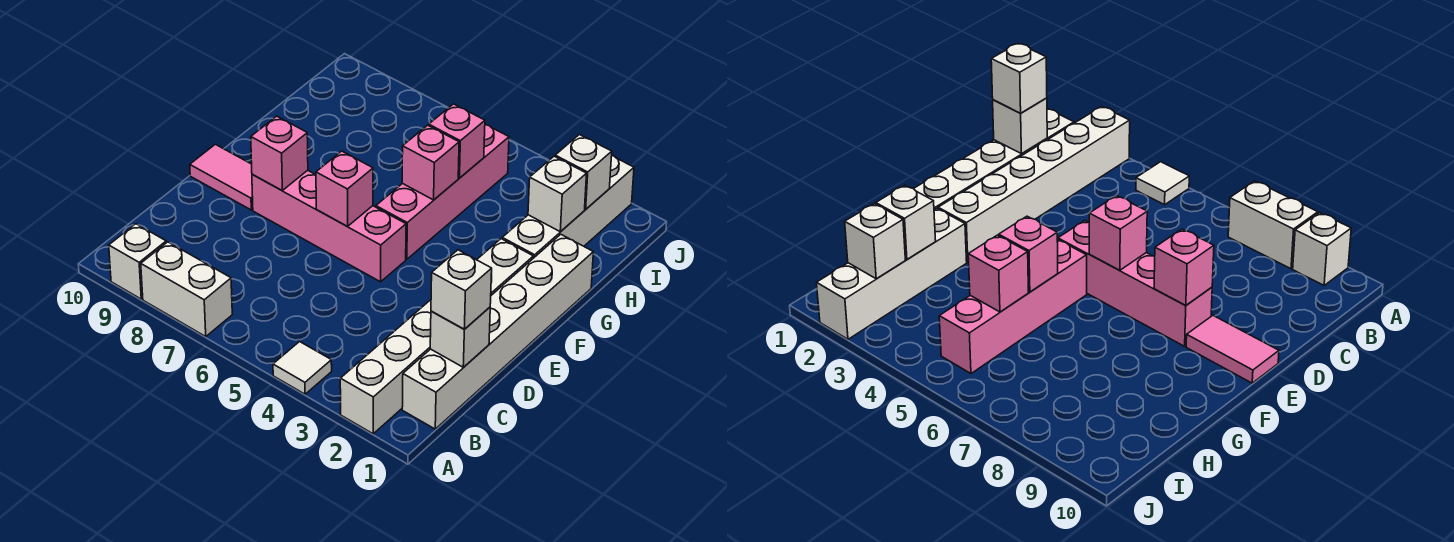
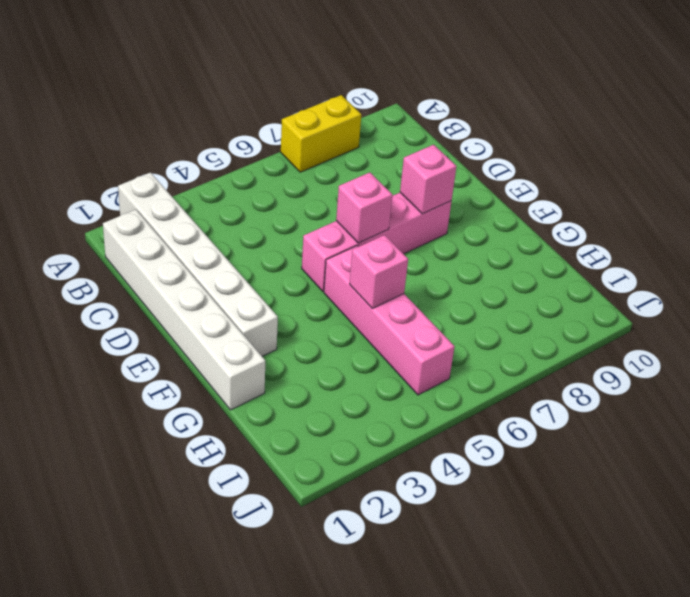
yellow 1x2 brick [281,95,361,172] -> white 1x2 brick [141,242,232,336]
none -> white 1x1 tile [273,342,332,394]
none -> white 1x1 brick [109,224,166,299]
none -> pink 1x2 tile [190,144,253,210]

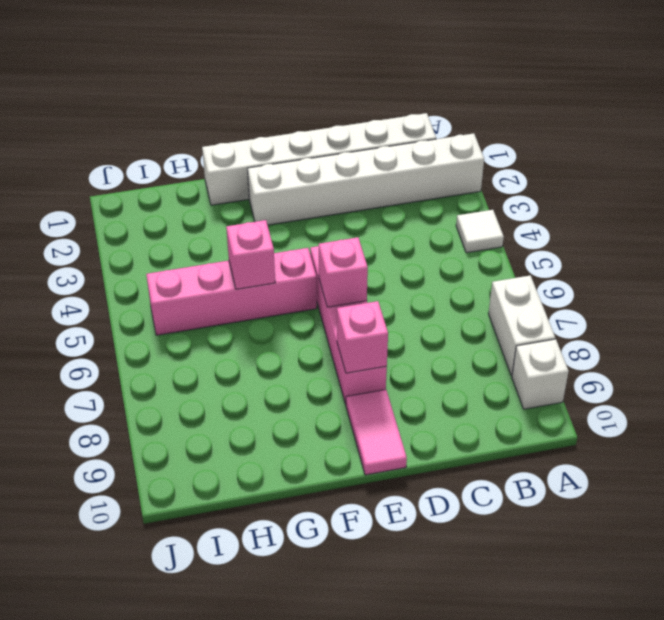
none -> white 1x4 brick [502,156,634,258]
none -> white 1x1 brick [430,307,490,367]
none -> white 1x1 brick [528,156,587,231]

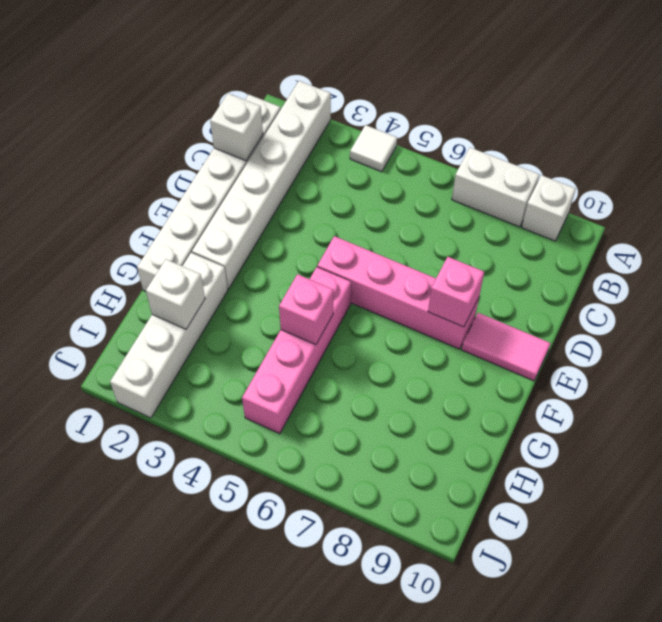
none -> pink 1x1 brick [316,151,373,226]
none -> pink 1x1 brick [429,104,485,178]
none -> white 1x1 brick [555,135,612,209]

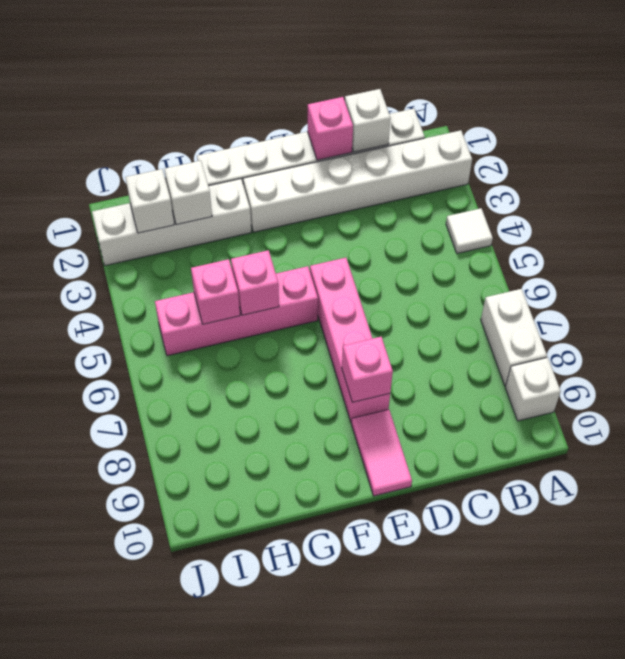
pink 1x1 brick [308,97,353,160] -> pink 1x1 brick moved to [316,151,373,226]
none -> white 1x1 brick [431,250,492,329]

